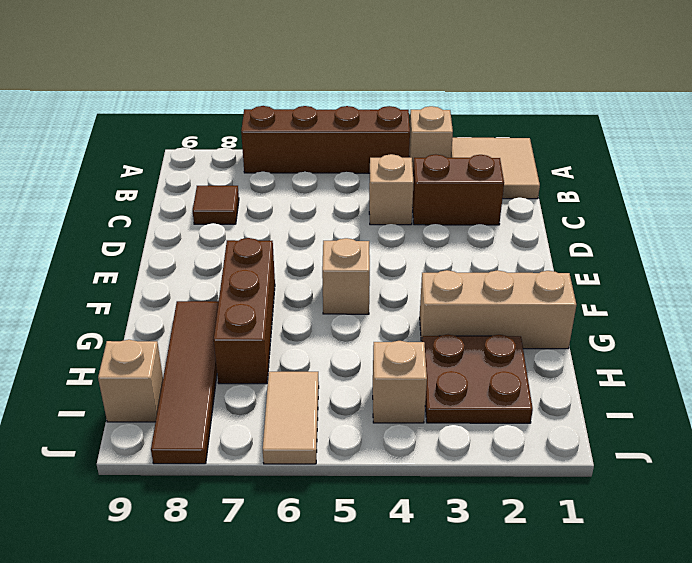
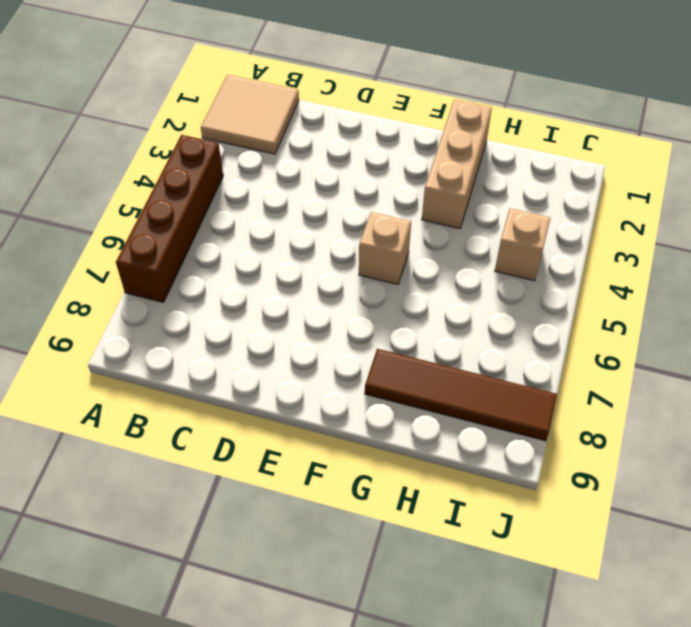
none -> tan 1x1 brick [409,106,453,168]
none -> brown 1x2 brick [412,154,504,225]
none -> tan 1x1 brick [369,154,414,225]

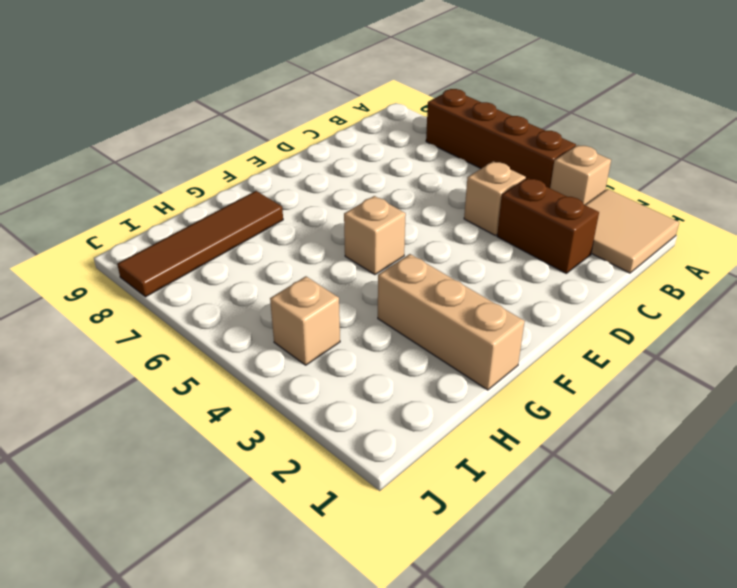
none -> brown 1x1 tile [193,186,239,224]
none -> brown 1x3 brick [214,238,275,384]
none -> brown 2x2 plate [422,334,533,423]

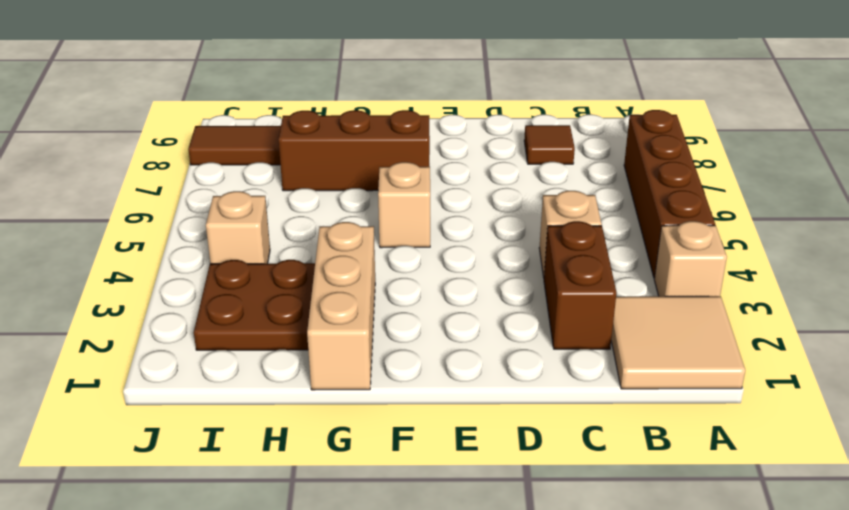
none -> tan 1x2 tile [263,372,319,464]
none -> tan 1x1 brick [98,340,163,422]

